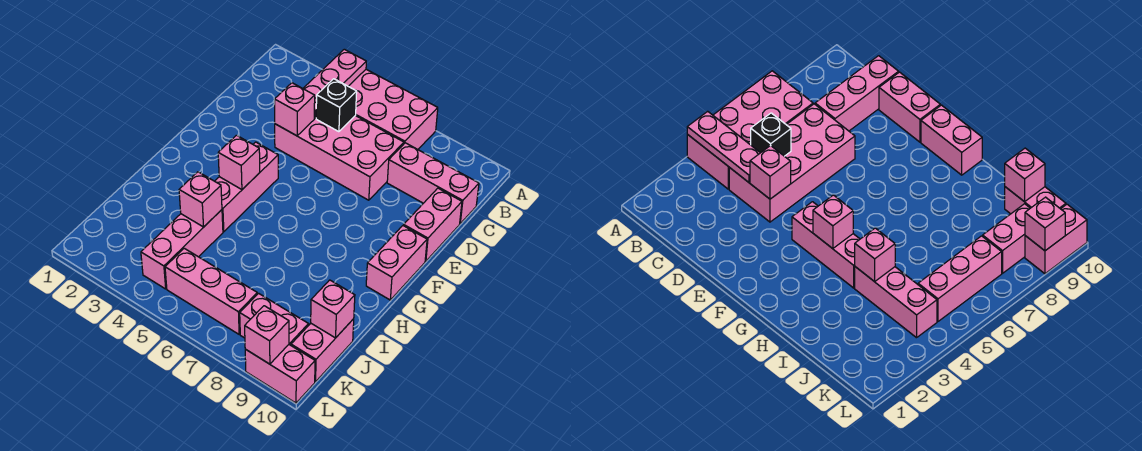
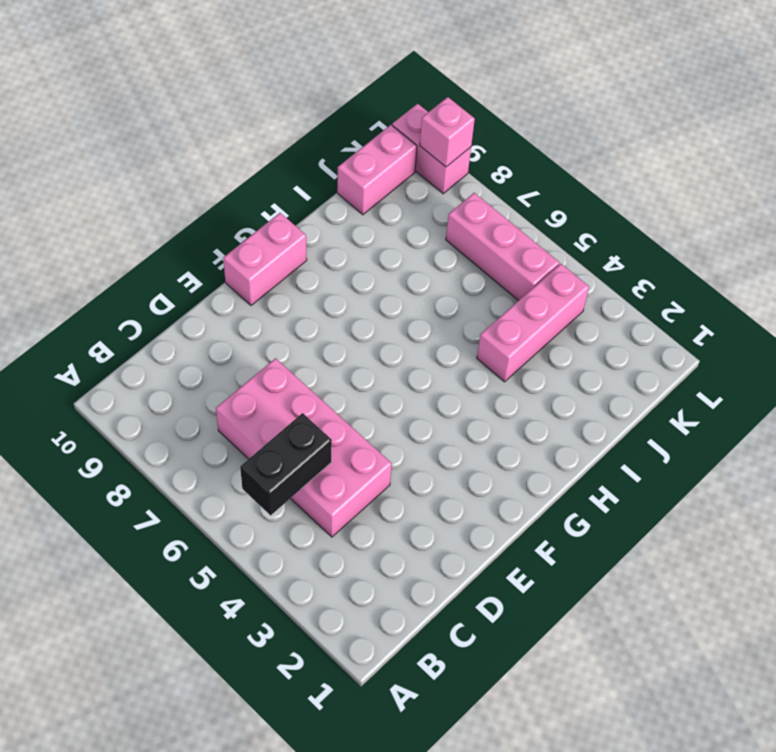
black 1x2 brick [240,413,332,515] -> black 1x1 brick [316,79,357,132]
none -> pink 2x4 brick [348,69,438,149]
none -> pink 1x3 brick [387,143,479,224]
none -> pink 1x2 brick [404,188,462,261]

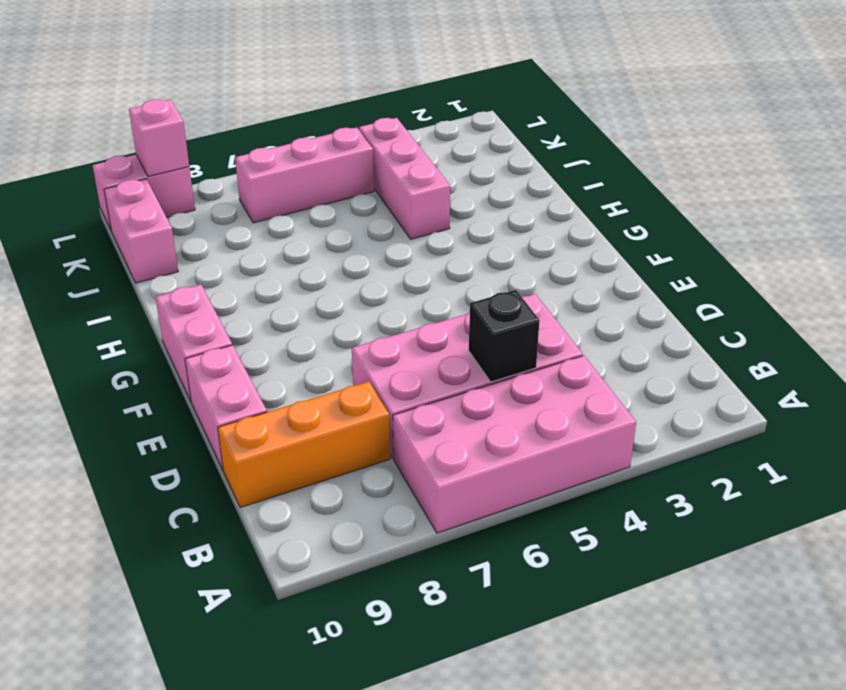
orange 1x3 brick [218,382,390,508] -> pink 1x3 brick [387,143,479,224]
none -> pink 1x3 brick [215,142,278,232]
none -> pink 1x2 brick [240,293,308,345]
none -> pink 1x3 plate [303,49,366,118]

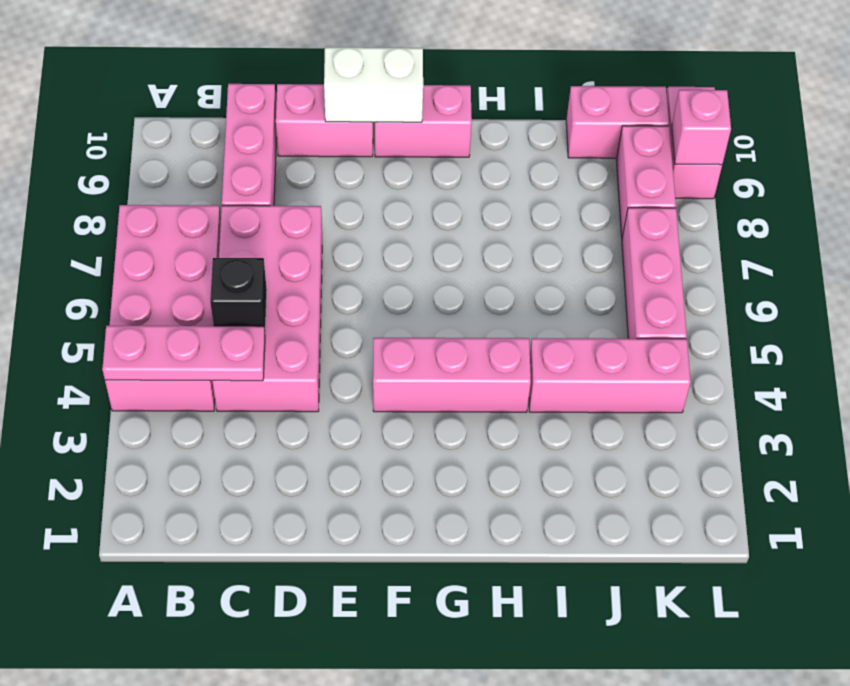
white 1x2 brick [324,47,423,122] -> none
none -> pink 1x1 brick [275,83,315,136]
none -> pink 1x1 brick [218,135,260,190]
none -> pink 1x1 brick [179,172,222,227]

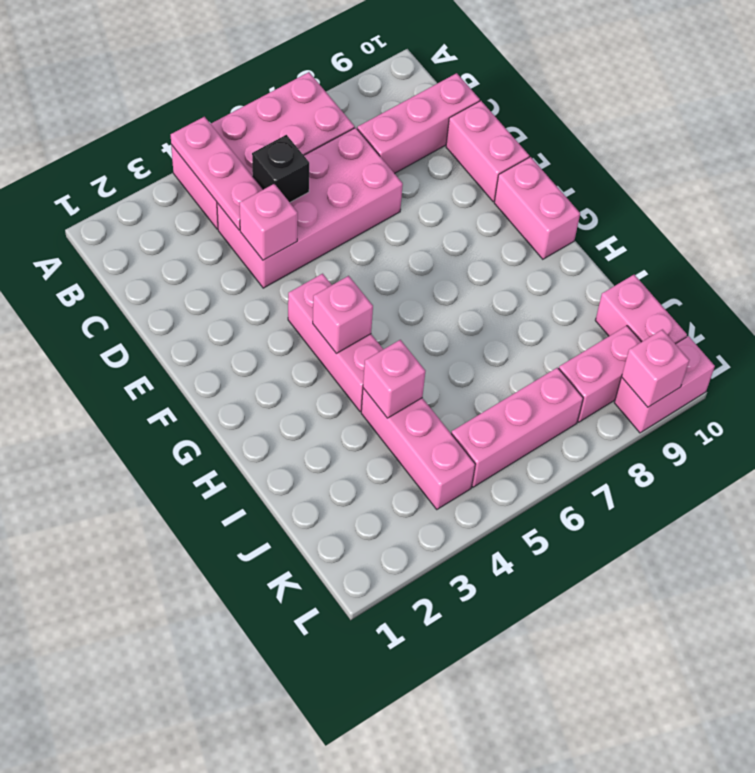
none -> pink 1x1 brick [311,280,355,338]

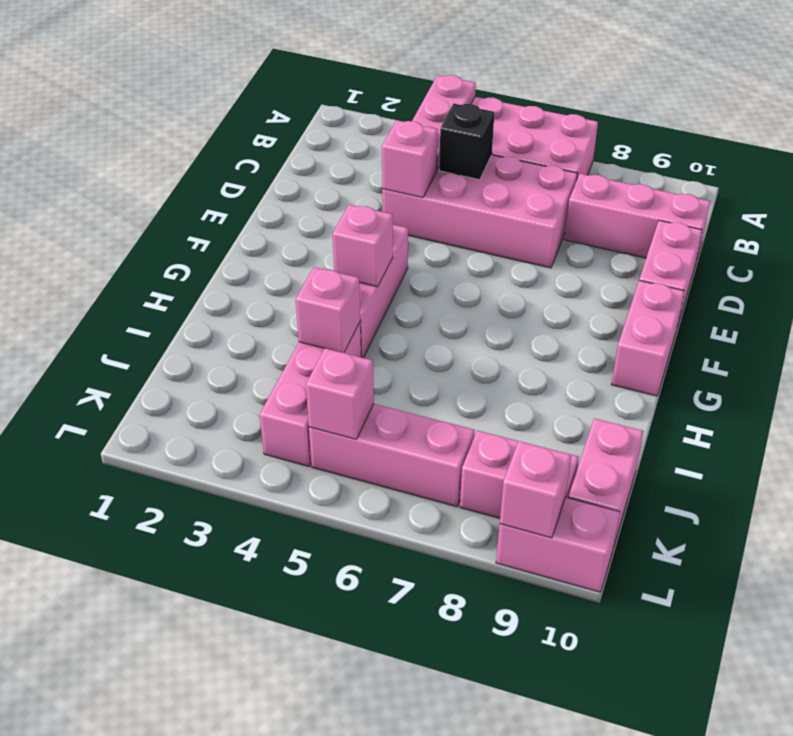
pink 1x1 brick [306,348,374,439] -> pink 1x1 brick moved to [311,280,355,338]

